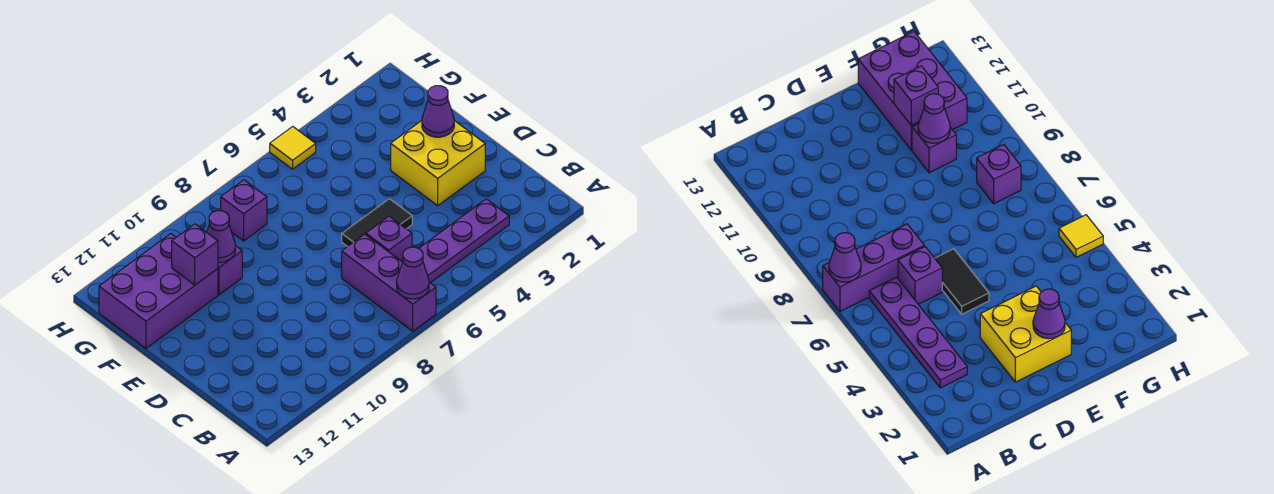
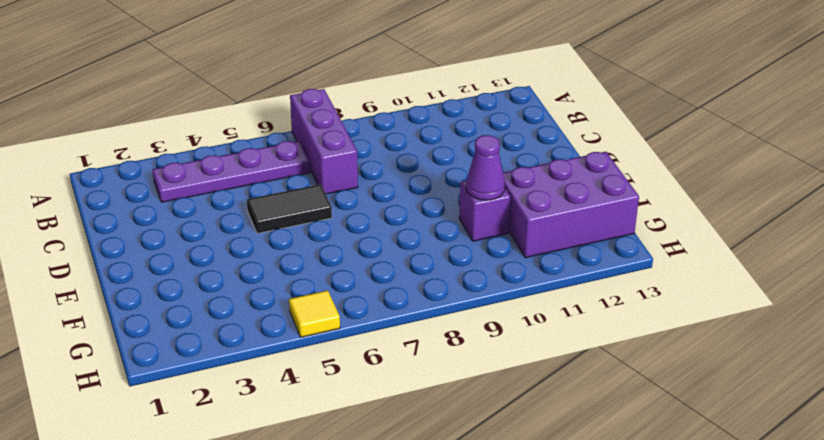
none -> purple 1x1 brick [366,216,412,261]
none -> yellow 2x2 brick [391,121,485,205]
none -> purple 1x1 brick [221,180,267,241]

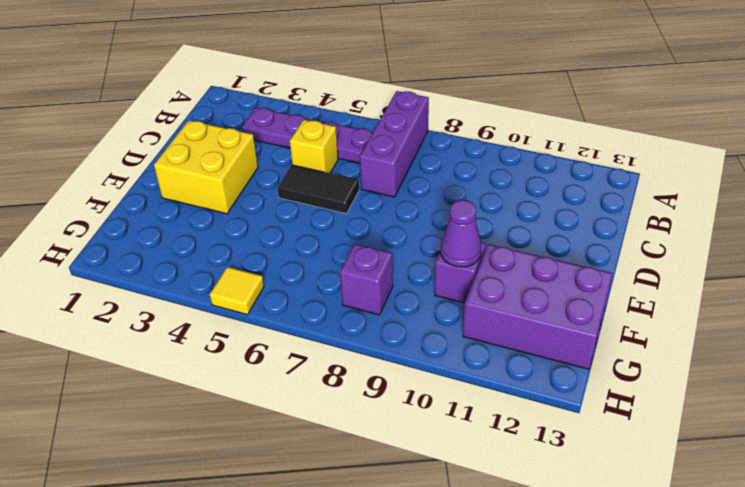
yellow 1x1 brick [290,120,338,173] -> none
none -> purple 1x1 brick [366,216,412,261]
none -> purple 1x1 cone [397,247,429,299]
none -> purple 1x1 cone [422,86,454,137]

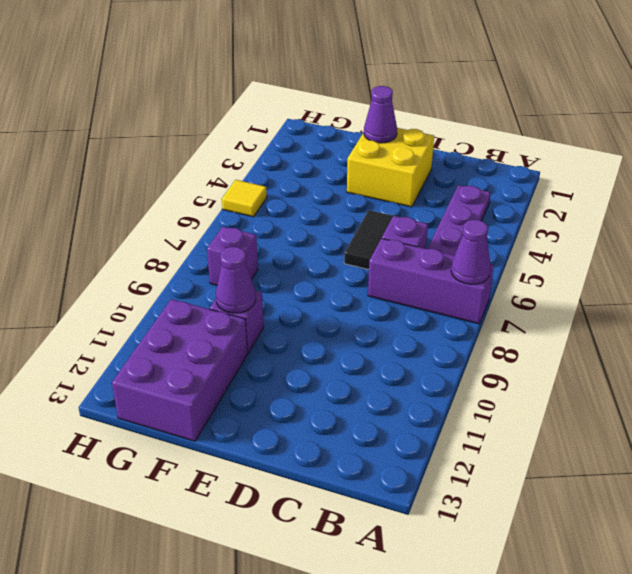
none -> purple 1x1 brick [172,224,218,285]

